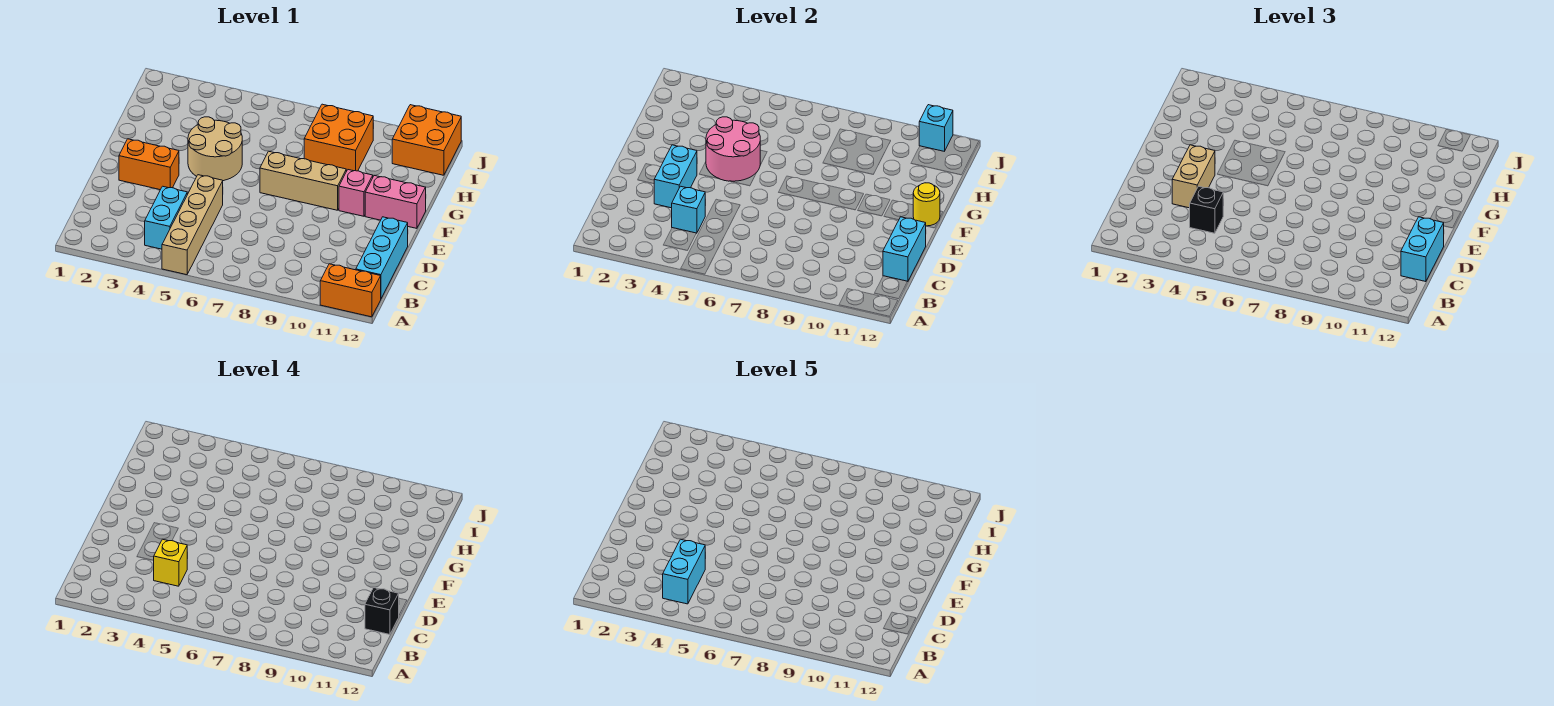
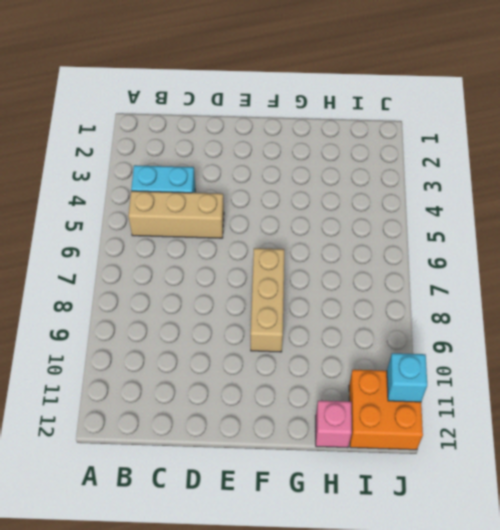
tan 1x3 brick [128,191,224,238] -> tan 1x4 brick [162,175,223,275]
pink 1x1 brick [316,401,352,448] -> pink 1x1 brick moved to [339,170,373,216]
none -> orange 1x2 brick [320,264,381,317]
none -> cyan 1x3 brick [356,217,408,298]
none -> orange 1x2 brick [119,139,179,190]

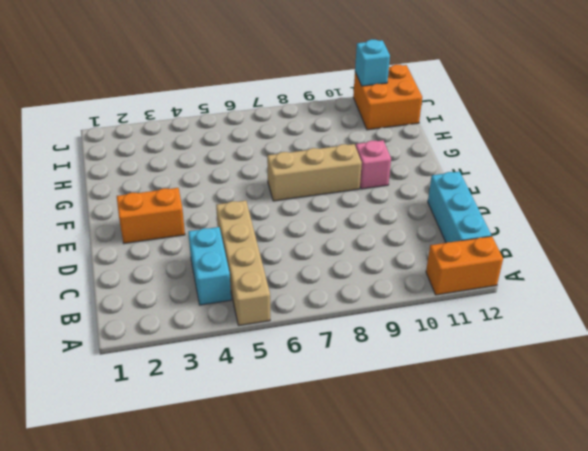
none -> tan 2x2 round brick [188,117,242,181]
none -> pink 1x2 brick [365,175,426,228]
none -> orange 2x2 brick [304,104,373,171]

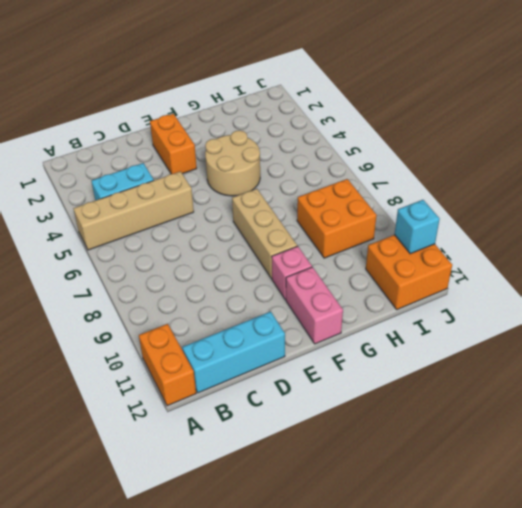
none -> cyan 1x1 brick [672,186,705,233]
none -> cyan 1x2 brick [883,217,926,282]
none -> cyan 1x2 brick [654,145,697,208]

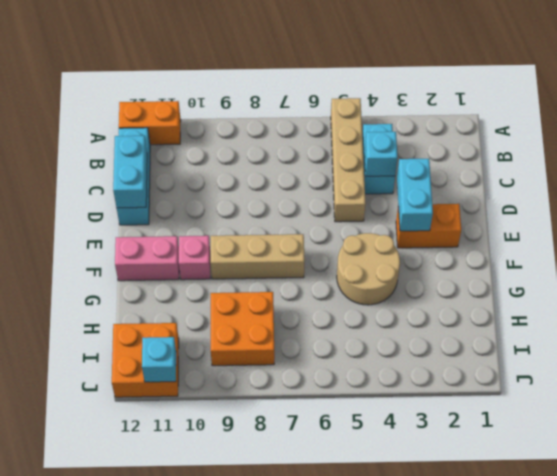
none -> pink 2x2 round brick [706,117,760,181]
none -> yellow 1x1 round brick [913,183,940,226]
none -> black 1x1 brick [1190,186,1223,233]

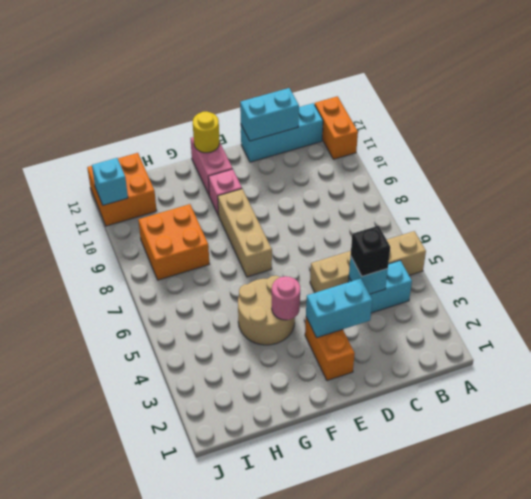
pink 1x1 round brick [272,276,300,320] -> pink 2x2 round brick [706,117,760,181]
none -> cyan 1x2 brick [1401,217,1444,282]
none -> tan 1x2 brick [1172,145,1215,208]
none -> yellow 1x1 brick [153,539,187,586]

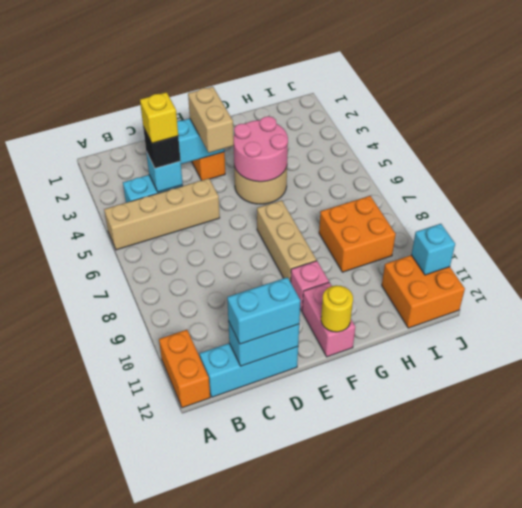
tan 1x2 brick [188,87,234,153] -> tan 1x2 brick turned to [1172,145,1215,208]
none -> black 1x1 brick [365,588,399,635]
none -> cyan 1x2 brick [663,539,705,604]

